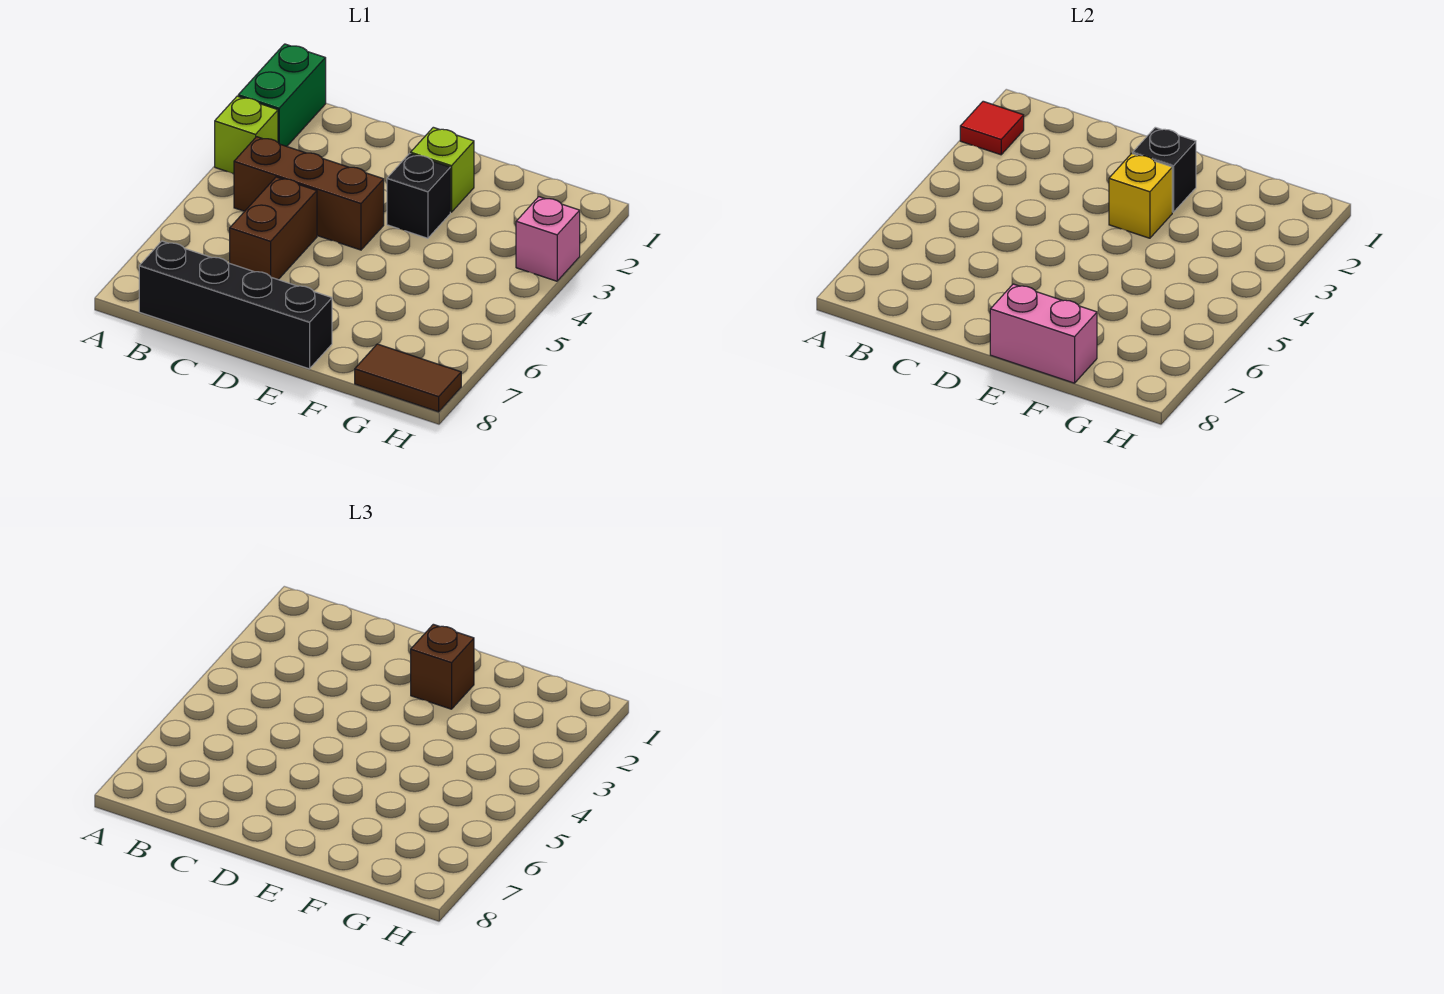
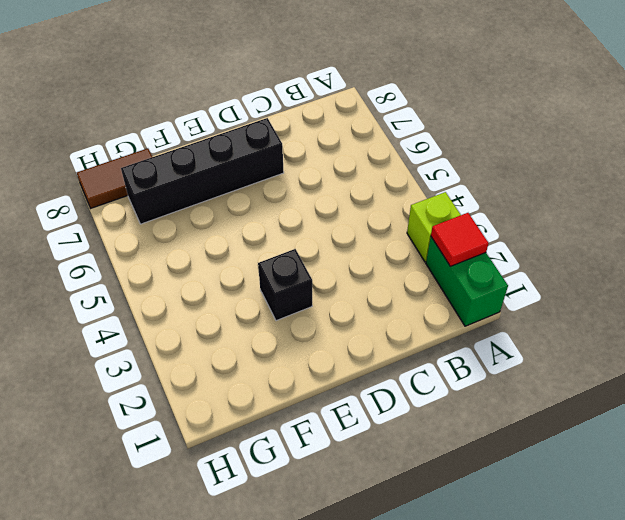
black 1x4 brick [121,118,284,224] -> black 1x4 brick moved to [139,241,332,369]
none -> brown 1x3 brick [234,137,384,250]
none -> brown 1x2 brick [230,177,317,279]
none -> lime 1x1 brick [411,127,474,212]

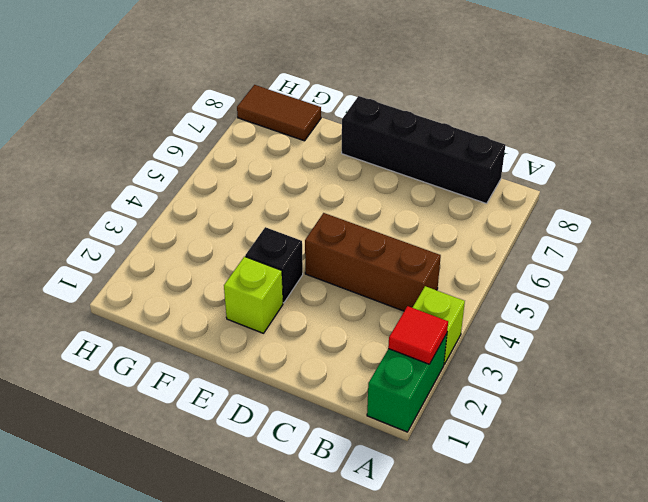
none -> brown 1x2 brick [230,177,317,279]
none -> pink 1x1 brick [516,197,580,281]
none -> black 1x1 brick [1133,127,1196,212]

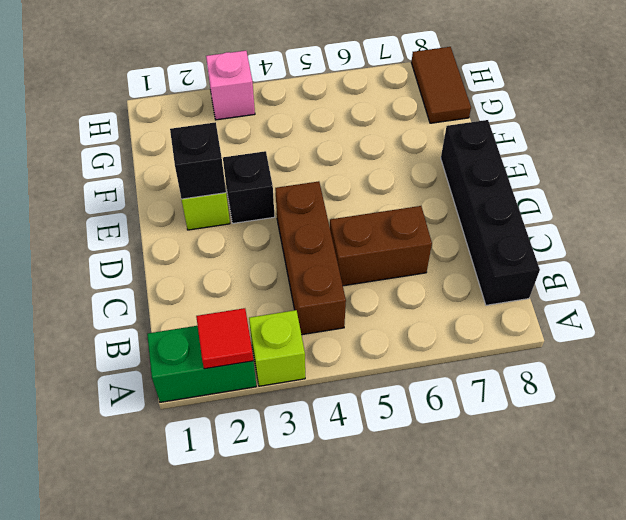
none -> yellow 1x1 brick [1109,154,1172,238]
none -> pink 1x2 brick [990,284,1097,383]
none -> brown 1x1 brick [411,624,474,709]

